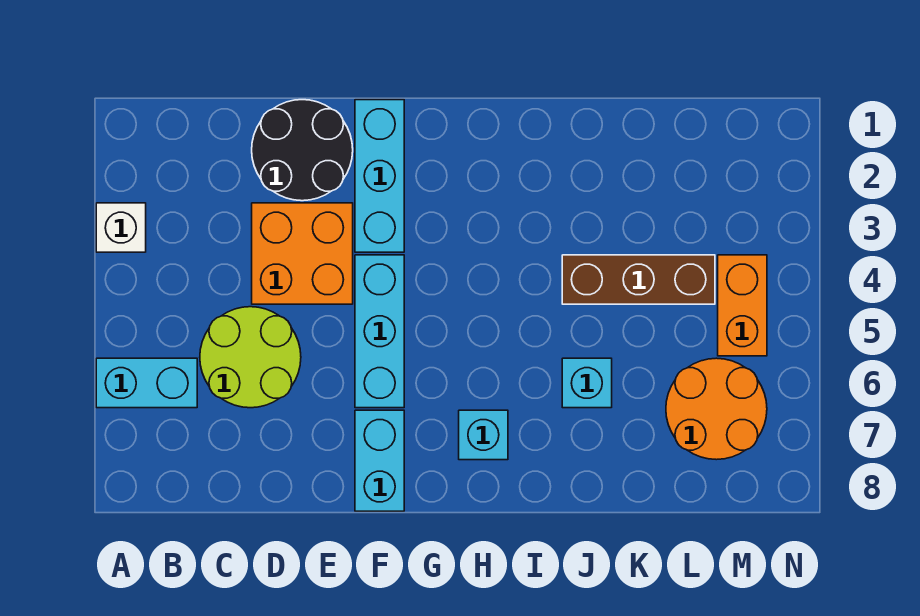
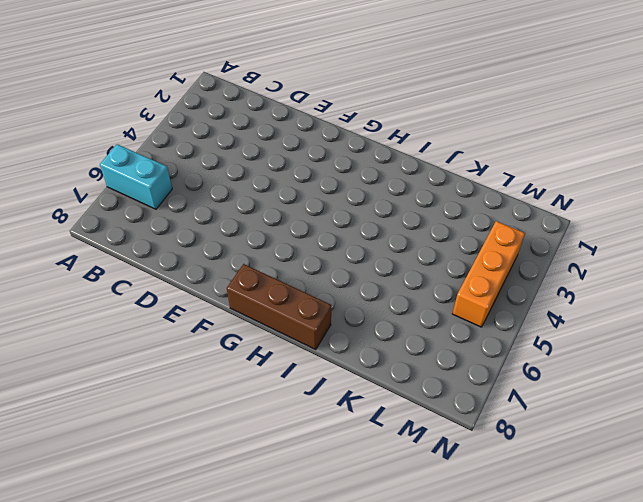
brown 1x3 brick [227,264,331,349] -> brown 1x3 brick moved to [562,255,715,304]
orange 1x3 brick [452,221,525,327] -> orange 1x2 brick [718,255,767,356]
none -> white 1x1 brick [96,203,146,252]
none -> lime 2x2 round brick [200,307,301,408]
none -> black 2x2 round brick [252,100,353,201]

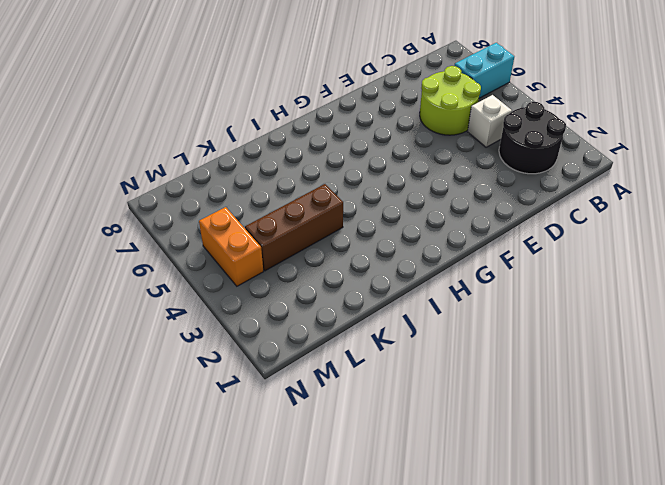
black 2x2 round brick [499,102,566,174] -> black 2x2 round brick moved to [252,100,353,201]
white 1x1 brick [468,95,512,147] -> white 1x1 brick moved to [96,203,146,252]
none -> orange 2x2 brick [252,203,353,304]
none -> cyan 1x3 brick [355,100,404,252]
none -> cyan 1x3 brick [355,255,404,408]

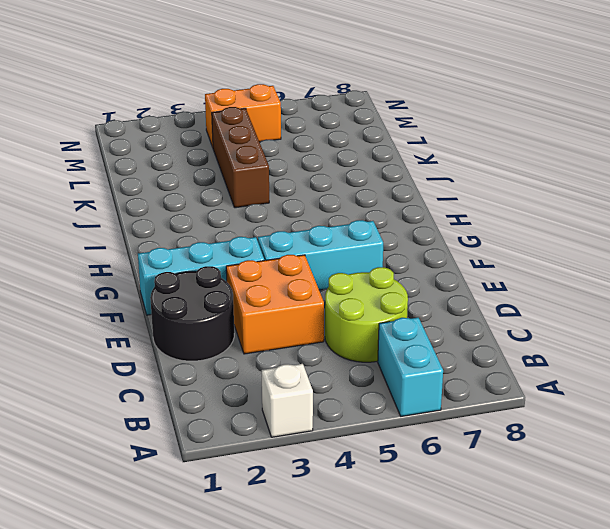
none -> cyan 1x2 brick [355,410,404,511]
none -> cyan 1x1 brick [459,410,508,460]
none -> cyan 1x1 brick [562,358,612,408]

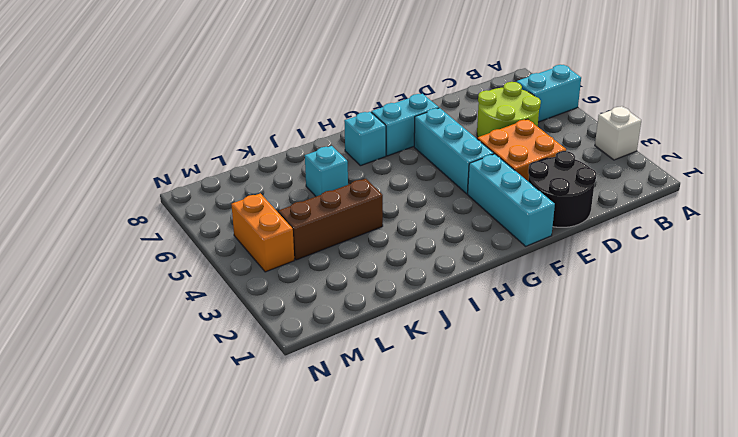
cyan 1x2 brick [371,94,439,156] -> cyan 1x2 brick turned to [355,410,404,511]
none -> orange 2x2 round brick [666,358,767,460]

